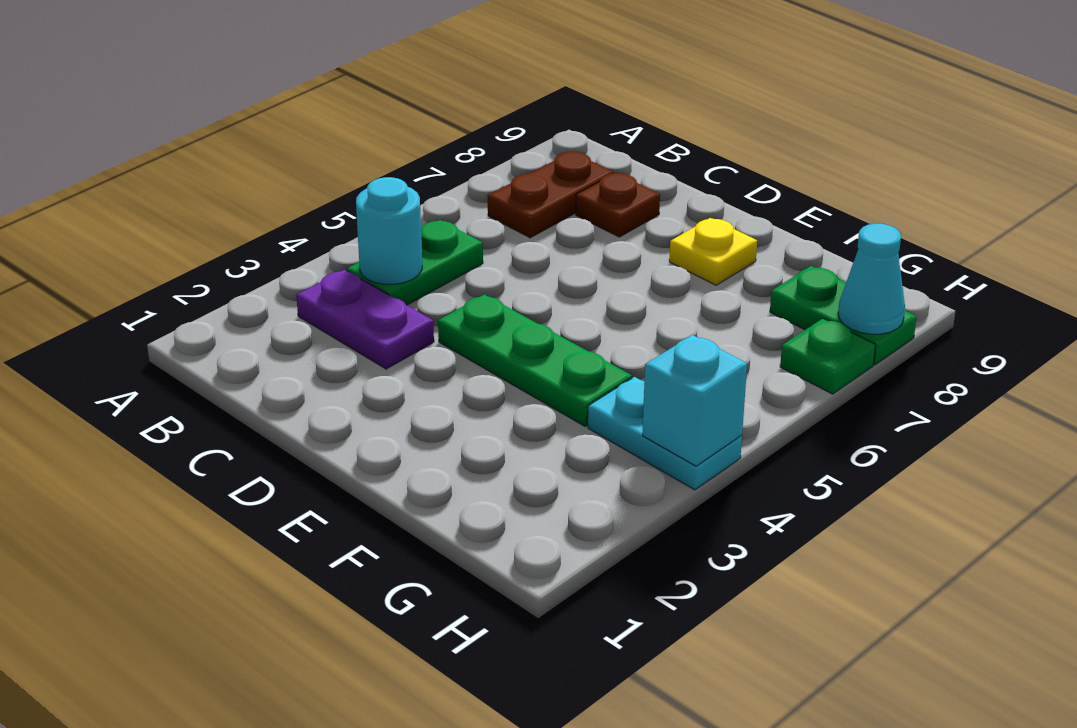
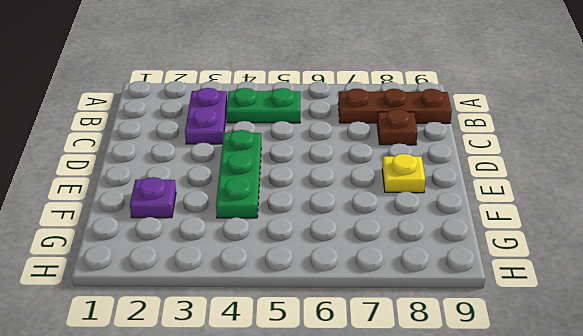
brown 1x3 plate [338,89,452,123] -> brown 1x2 plate [488,152,614,238]
purple 1x1 plate [130,177,176,218] -> none
none -> cyan 1x2 plate [588,377,742,490]
none -> green 1x2 plate [770,266,917,365]
none -> green 1x1 plate [780,319,875,394]

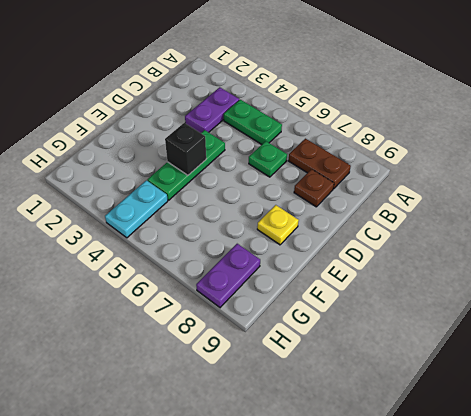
green 1x1 plate [249,141,287,177] -> green 1x1 plate moved to [780,319,875,394]
black 1x1 brick [165,123,206,175] -> none
purple 1x2 plate [196,244,260,308] -> green 1x2 plate [770,266,917,365]
none -> cyan 1x1 round brick [356,177,422,284]
none -> cyan 1x1 brick [642,335,747,466]
none -> cyan 1x1 cone [838,224,905,334]

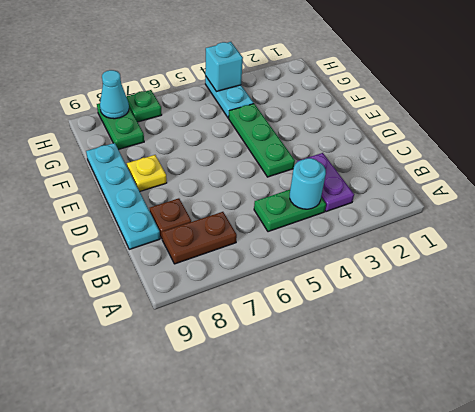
cyan 1x4 plate [86,143,160,249] -> none

